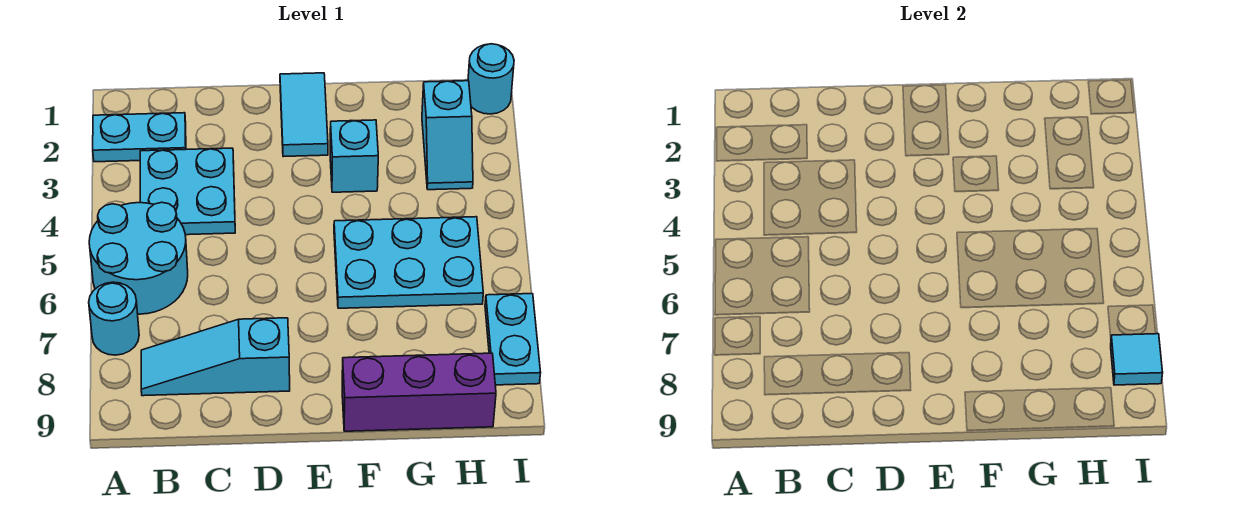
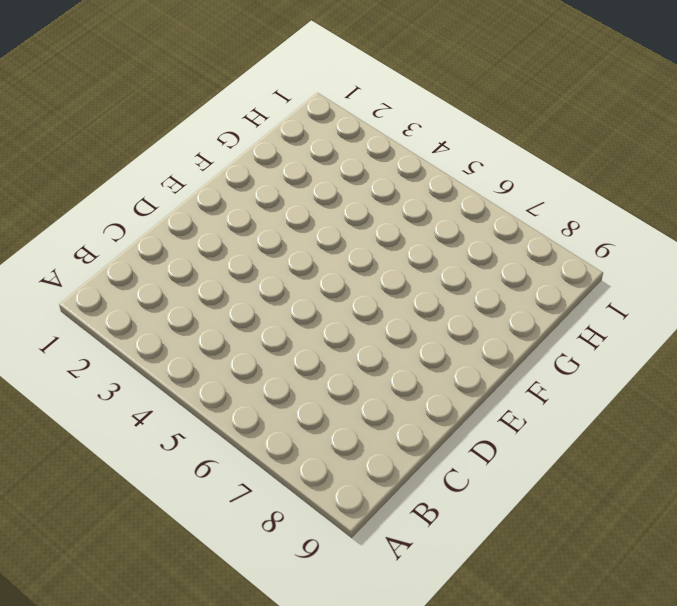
none -> cyan 1x2 plate [93,113,186,162]
none -> cyan 2x2 round brick [89,202,188,314]
none -> cyan 1x1 round brick [89,282,139,355]

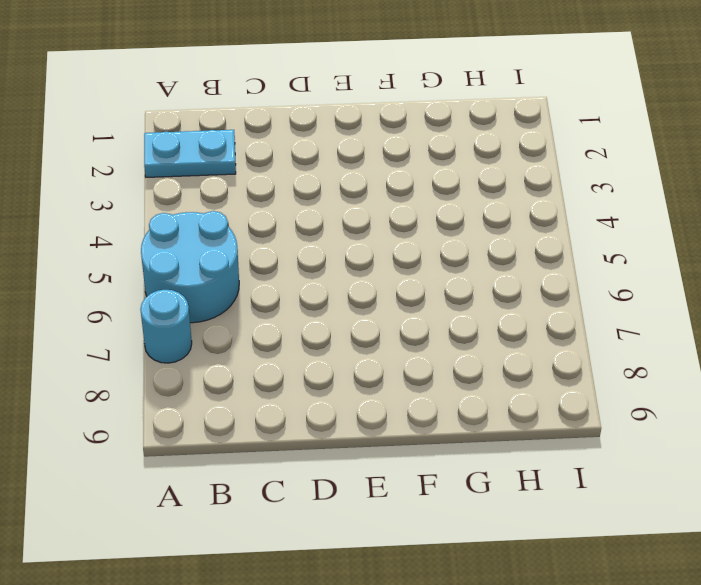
none -> cyan 2x2 plate [140,148,235,235]
none -> cyan 1x3 slope [141,318,290,396]
none -> cyan 1x2 tile [280,73,328,157]

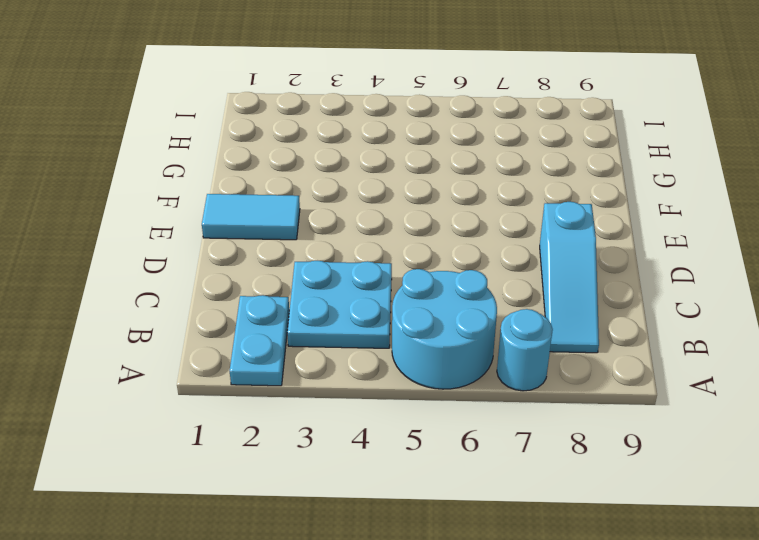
none -> cyan 1x1 brick [330,120,378,192]
none -> cyan 2x3 plate [334,217,483,308]
none -> purple 1x3 brick [342,353,496,431]

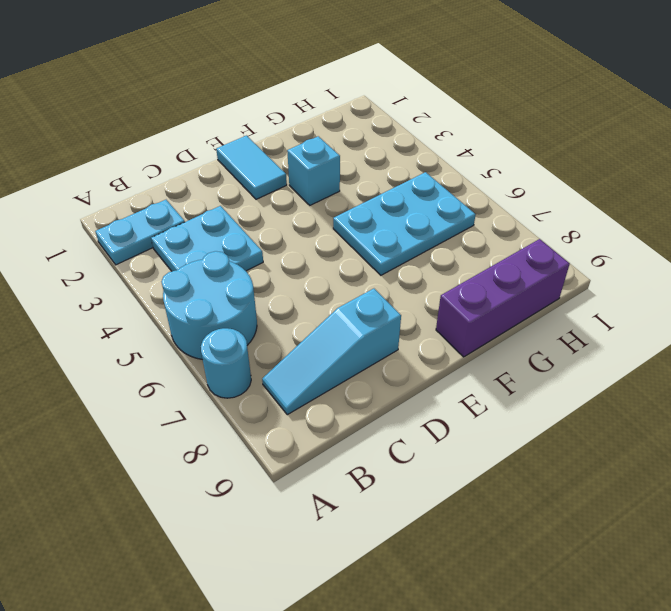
none -> cyan 1x2 slope [422,81,473,190]
none -> cyan 1x1 round brick [468,44,514,114]
none -> cyan 1x2 plate [485,294,541,385]

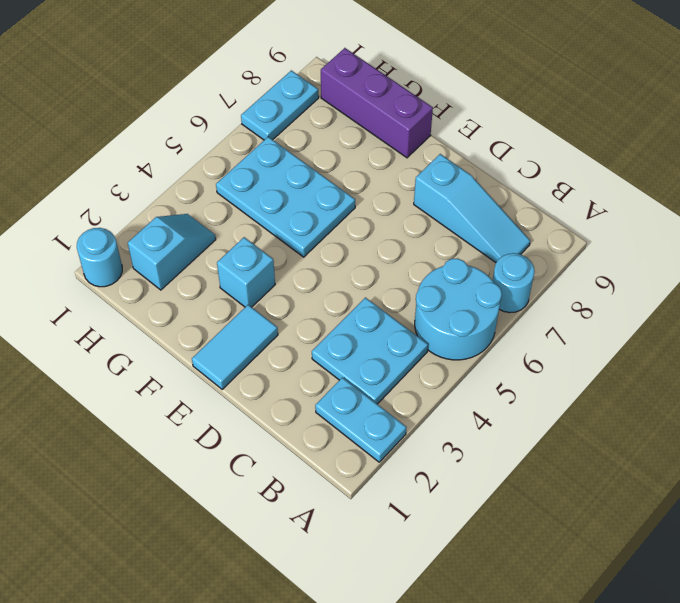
none -> cyan 1x1 tile [1111,334,1163,385]

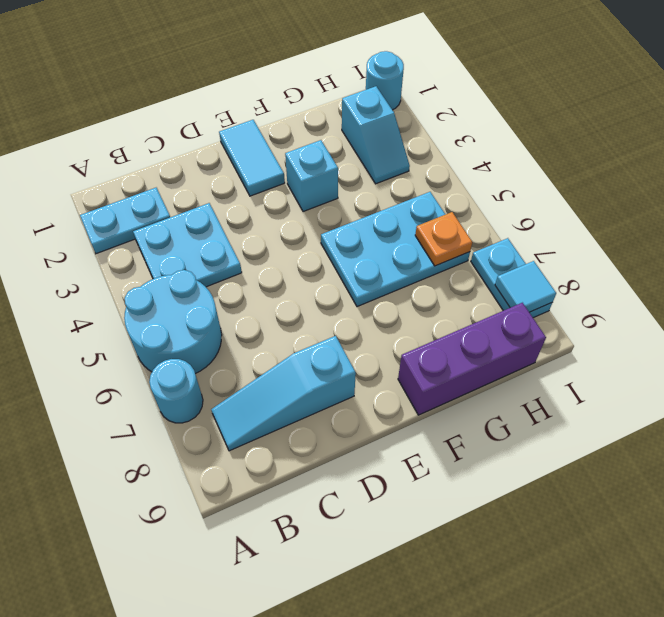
orange 1x1 plate [415,212,472,266] -> none

